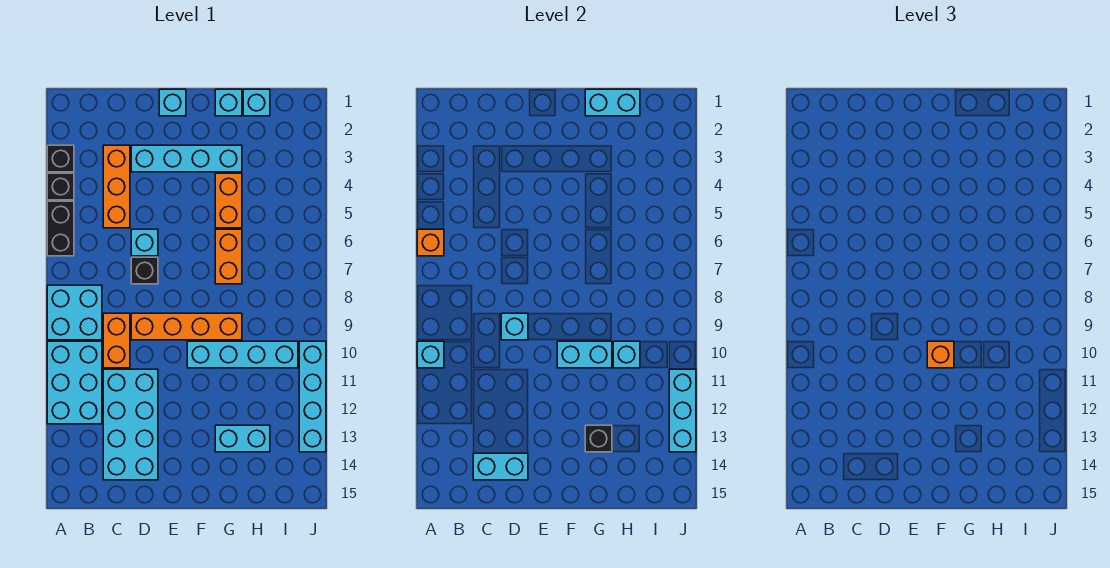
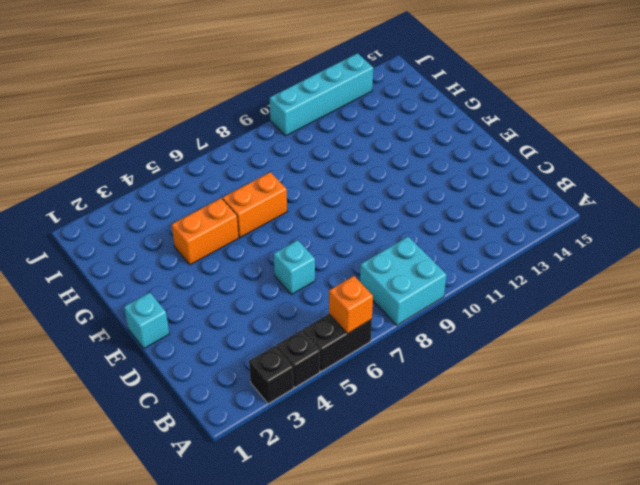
none -> cyan 2x3 brick [47,341,102,424]
none -> orange 1x3 brick [103,145,130,228]
none -> orange 1x2 brick [103,313,130,368]
none -> cyan 2x4 brick [103,369,158,480]

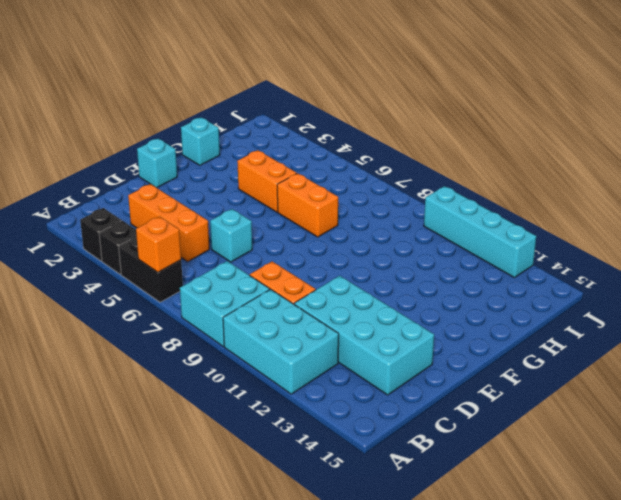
none -> cyan 1x4 brick [131,145,242,172]
none -> black 1x1 brick [131,257,158,284]
none -> orange 1x4 brick [131,313,242,340]
none -> cyan 1x4 brick [187,341,298,368]

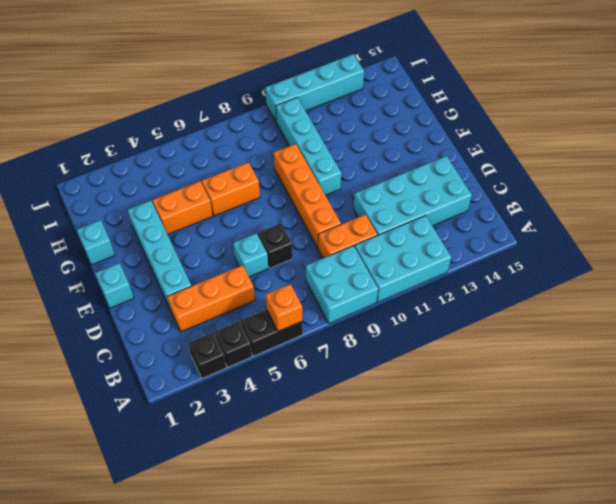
none -> cyan 1x2 brick [215,425,270,452]
none -> cyan 1x1 brick [243,89,270,116]
none -> cyan 1x1 brick [417,341,444,368]
none -> cyan 1x2 brick [473,453,528,480]

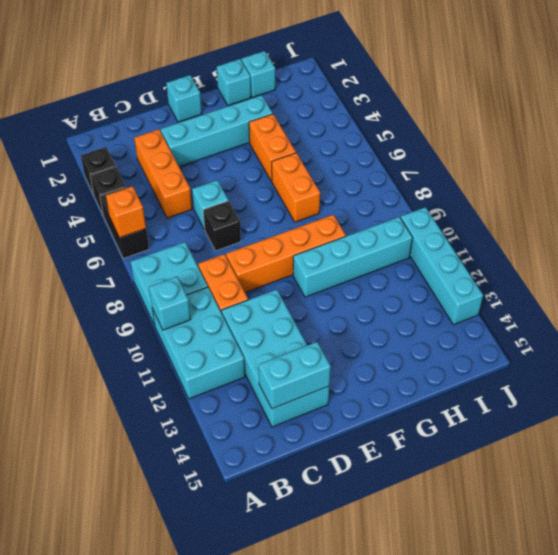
none -> cyan 1x2 brick [215,425,270,452]
none -> cyan 1x1 brick [501,313,528,340]
none -> cyan 1x2 brick [557,341,612,368]
none -> cyan 1x2 brick [585,89,640,116]

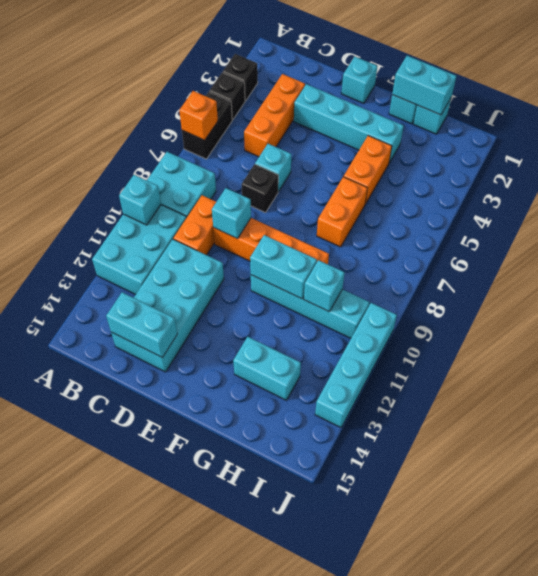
none -> black 1x1 brick [585,425,612,452]
none -> cyan 1x3 brick [669,369,696,452]
none -> orange 1x1 brick [927,341,954,368]

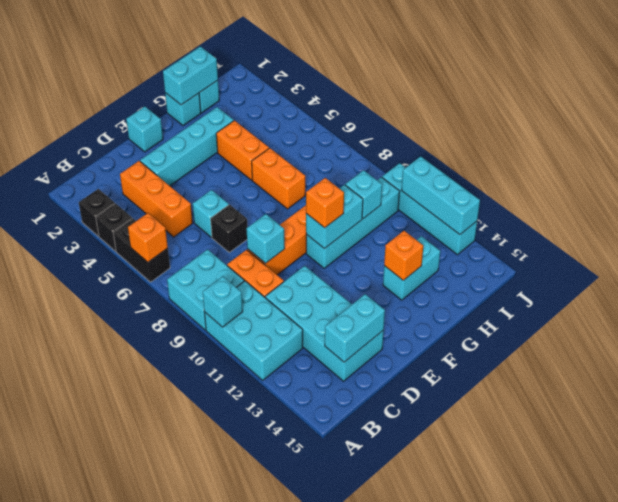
orange 1x1 brick [384,231,423,280] -> black 1x1 brick [585,425,612,452]

